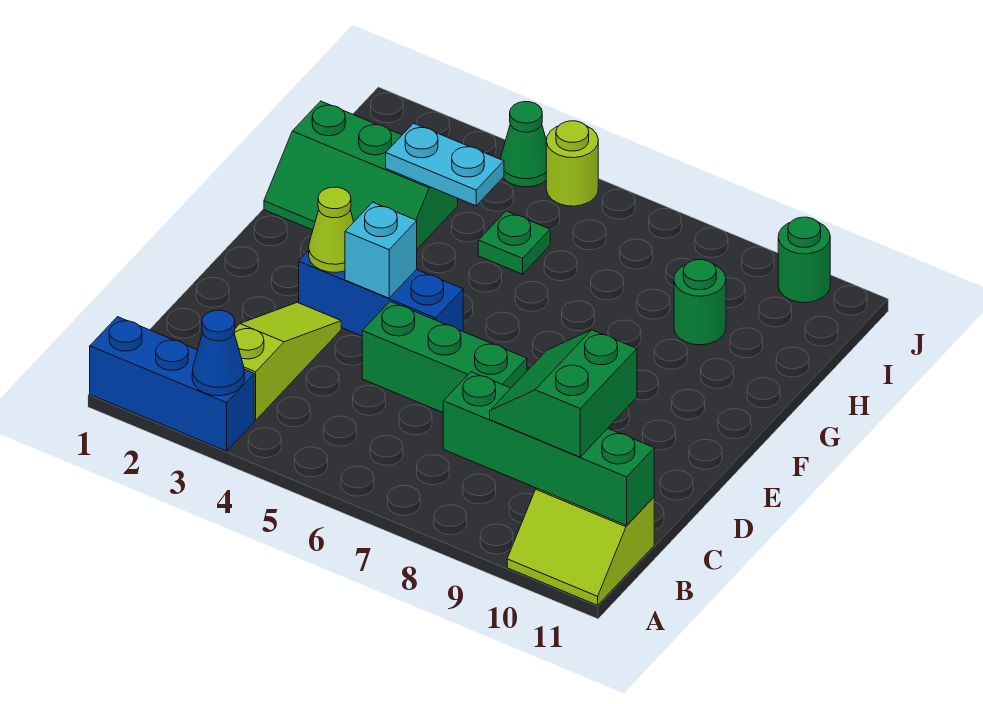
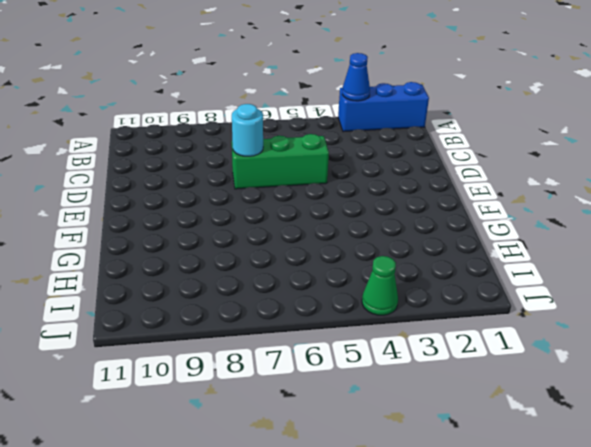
cyan 1x1 round brick [232,104,263,156] -> none
none -> lime 2x2 slope [507,488,654,605]
none -> lime 1x3 slope [234,302,341,420]
none -> blue 1x3 brick [299,251,463,336]

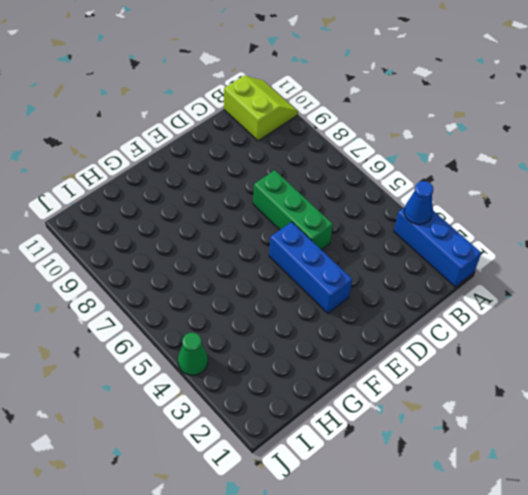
none -> lime 1x3 slope [234,302,341,420]
none -> green 2x3 slope [264,101,458,249]
none -> green 1x1 plate [478,211,550,274]

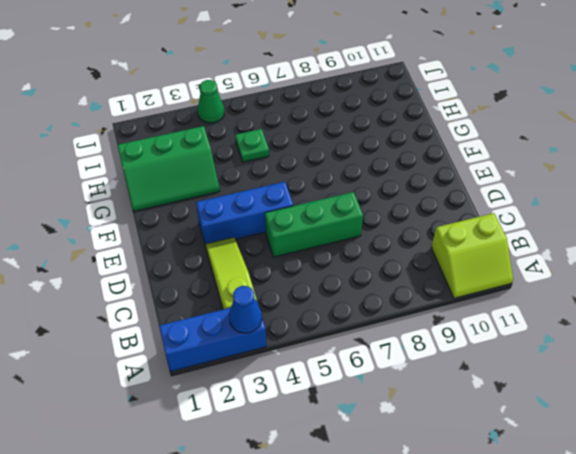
none -> green 1x1 round brick [674,260,726,345]
none -> lime 1x1 round brick [546,121,598,206]
none -> green 1x1 round brick [778,217,830,303]

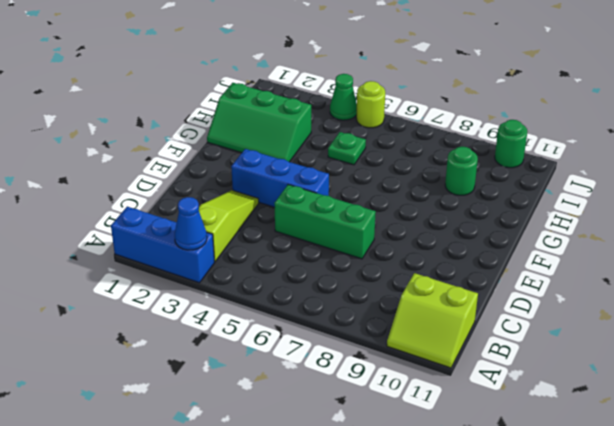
none -> green 1x4 brick [443,372,654,525]
none -> lime 1x1 cone [309,187,354,273]
none -> cyan 1x1 brick [345,202,417,298]

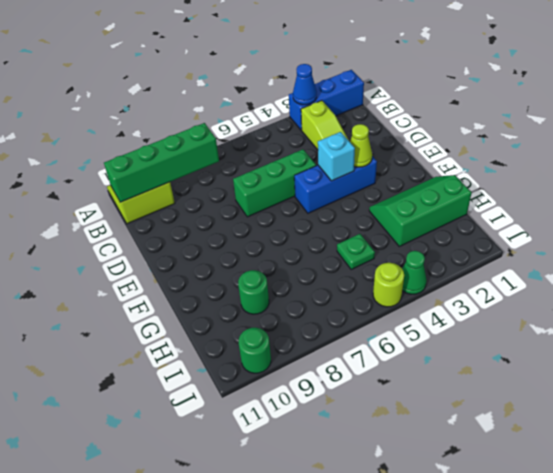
none -> cyan 1x2 plate [386,123,504,206]
none -> green 2x2 slope [490,330,637,457]

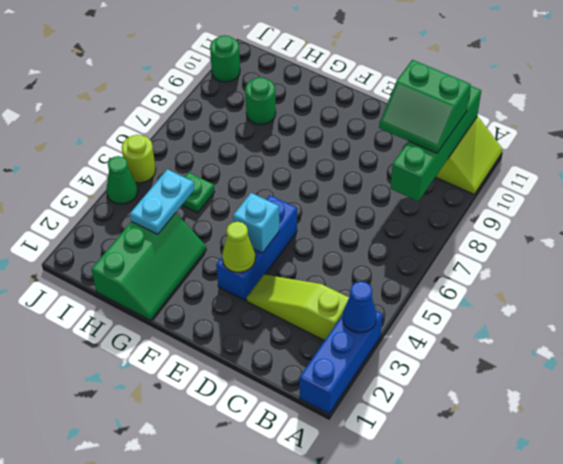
none -> green 1x3 brick [362,301,527,412]

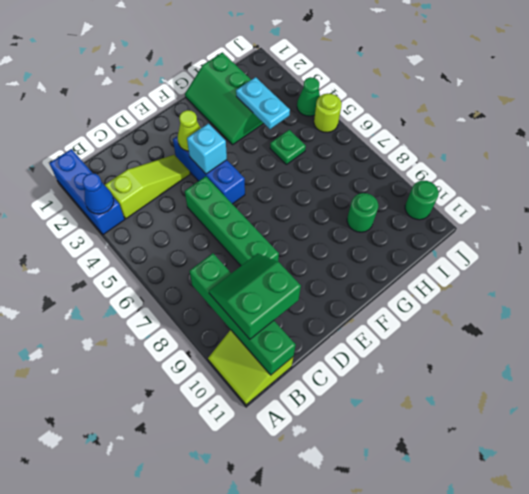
green 1x4 brick [185,176,279,266] -> green 1x3 brick [362,301,527,412]

